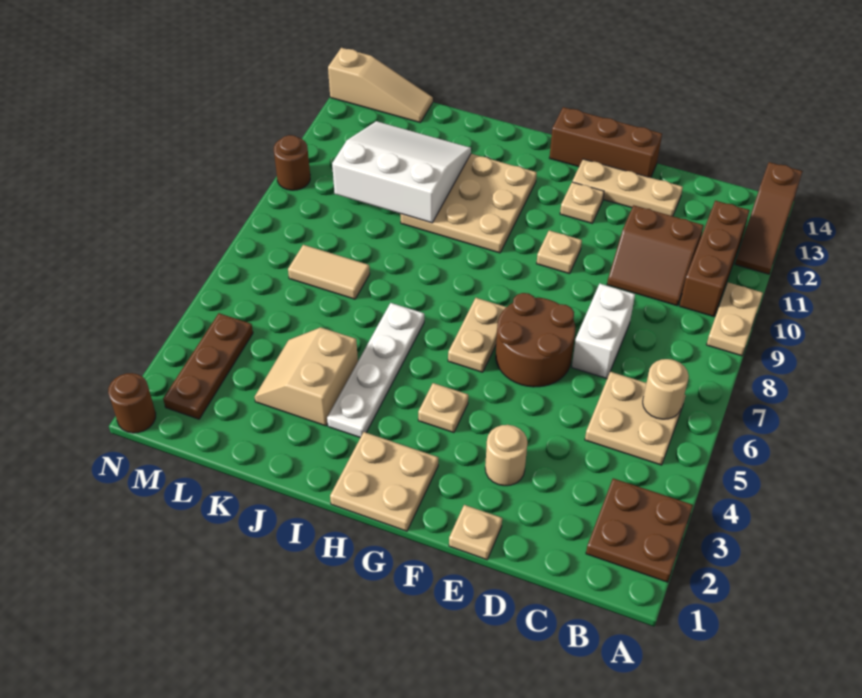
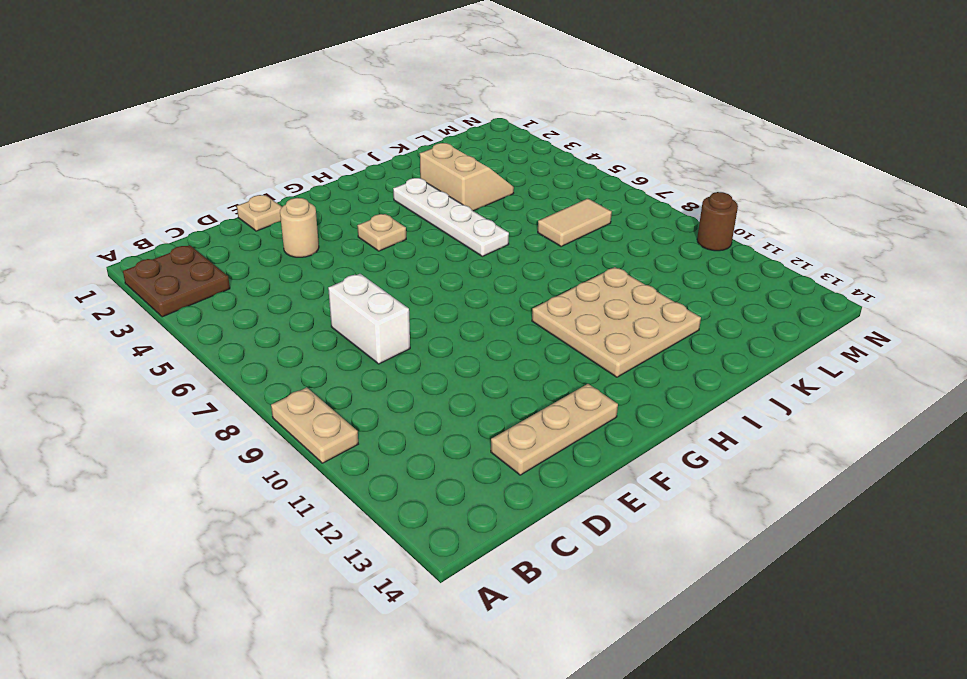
none -> brown 1x3 slope [735,162,803,274]
none -> tan 2x2 plate [585,372,686,465]
none -> brown 1x3 brick [679,201,750,317]

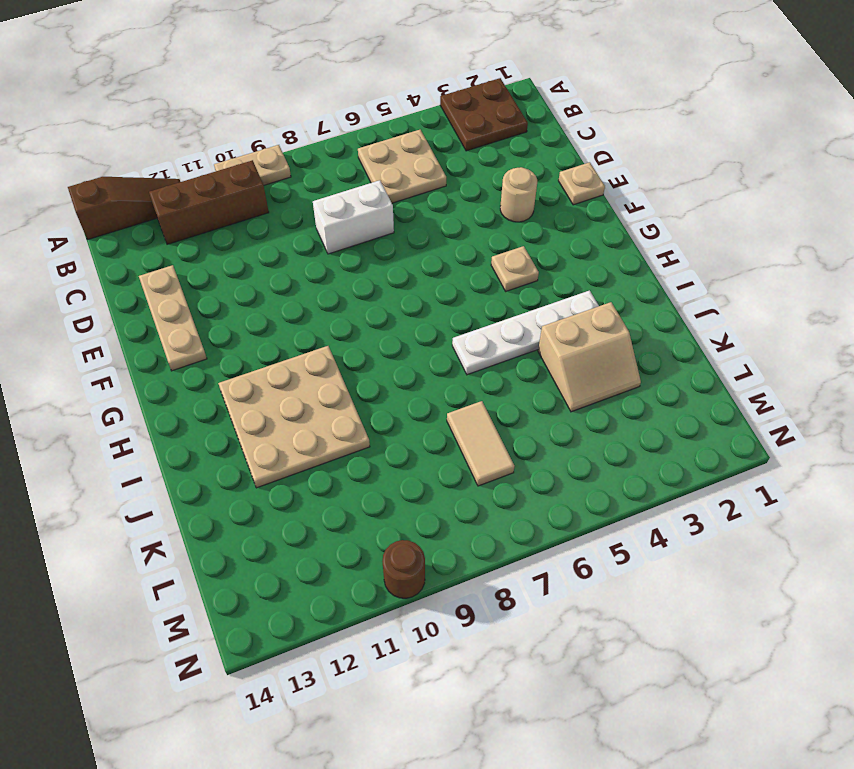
none -> brown 2x2 slope [607,205,704,306]
none -> brown 2x2 round brick [496,293,575,387]
none -> brown 1x3 brick [550,107,662,178]

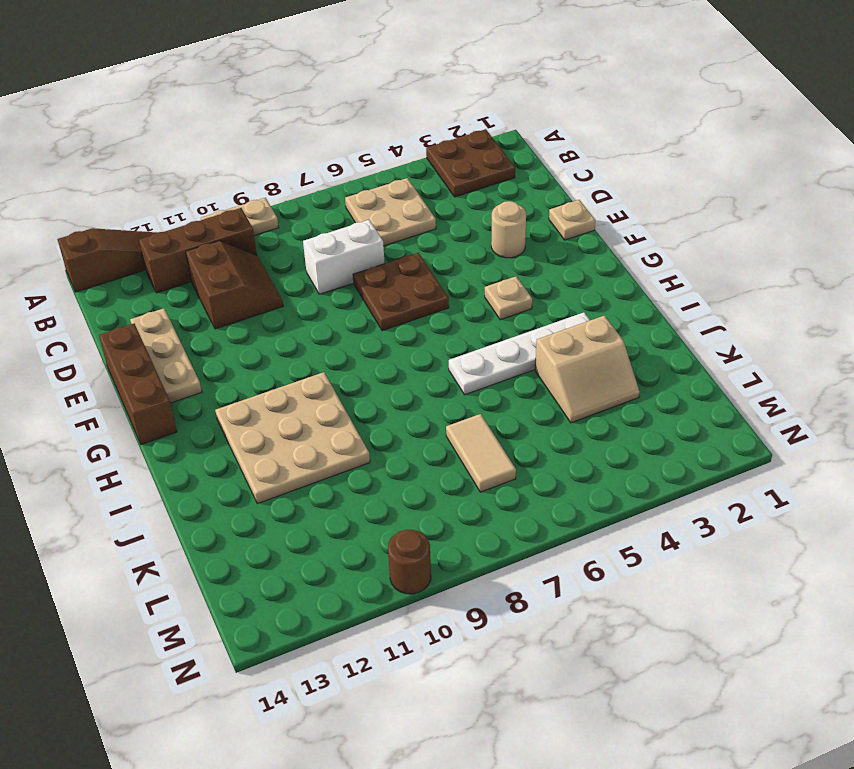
brown 2x2 plate [353,253,449,331] -> brown 2x2 round brick [496,293,575,387]
none -> tan 1x1 plate [537,230,582,274]
none -> tan 1x1 plate [560,182,604,223]
none -> tan 2x2 plate [330,432,438,531]

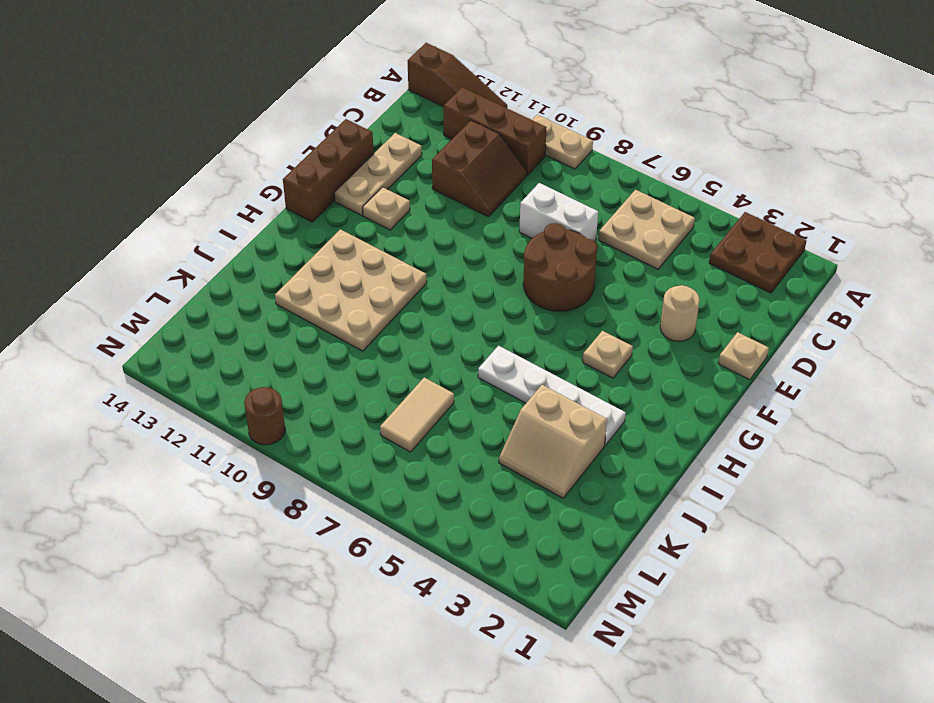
none -> tan 1x1 plate [537,230,582,274]
none -> tan 2x2 plate [330,432,438,531]
none -> tan 1x2 plate [448,298,506,372]

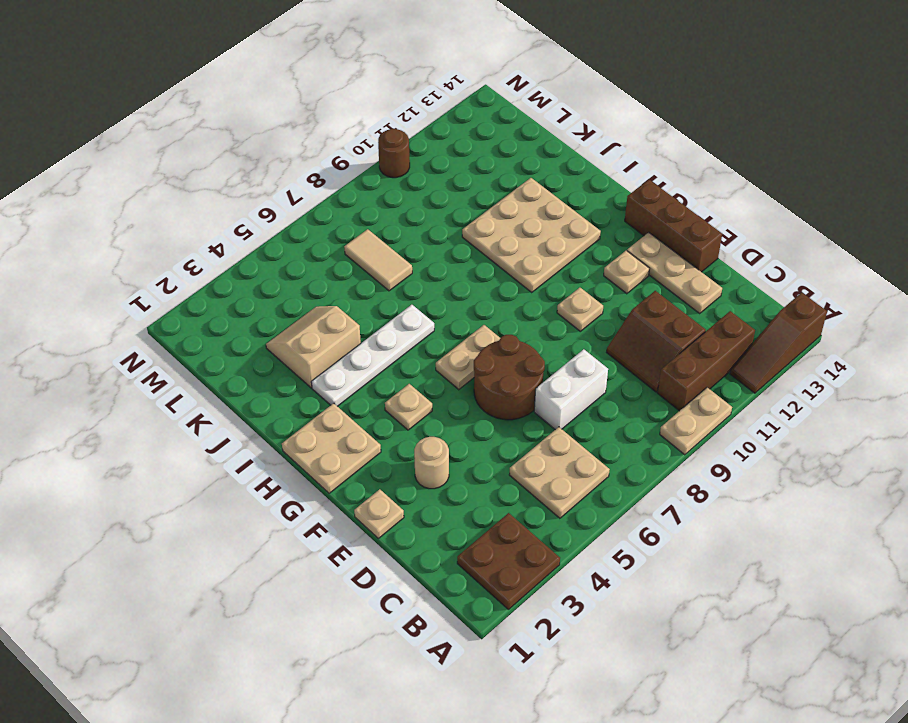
none -> tan 1x3 slope [328,48,433,123]
none -> brown 1x3 plate [163,313,253,419]
none -> brown 1x1 round brick [108,373,156,433]

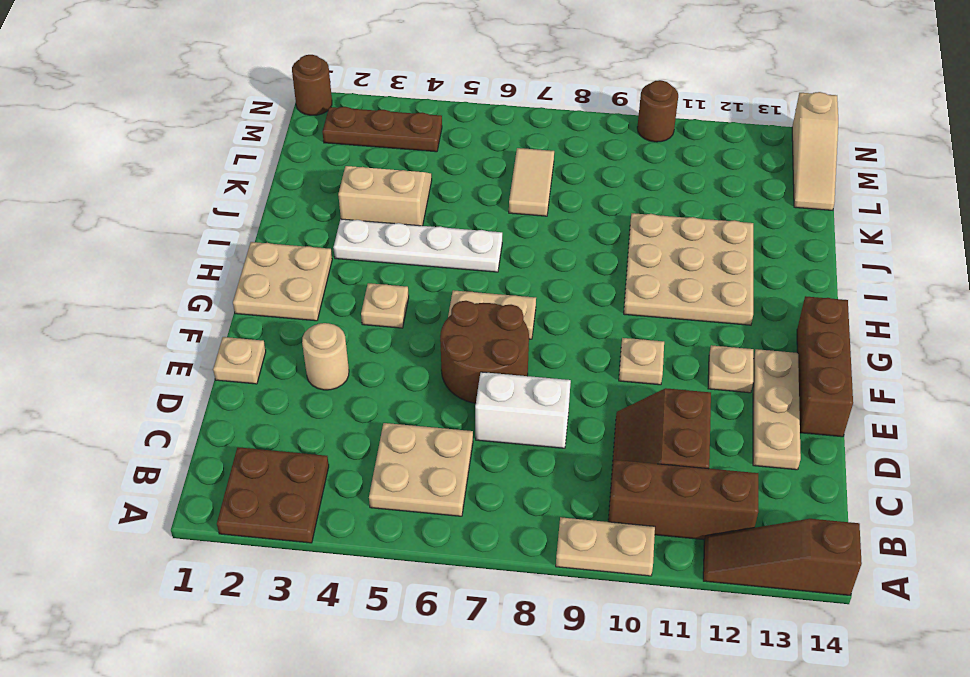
none -> tan 1x1 round brick [643,359,689,419]
none -> white 3x3 slope [332,121,471,223]

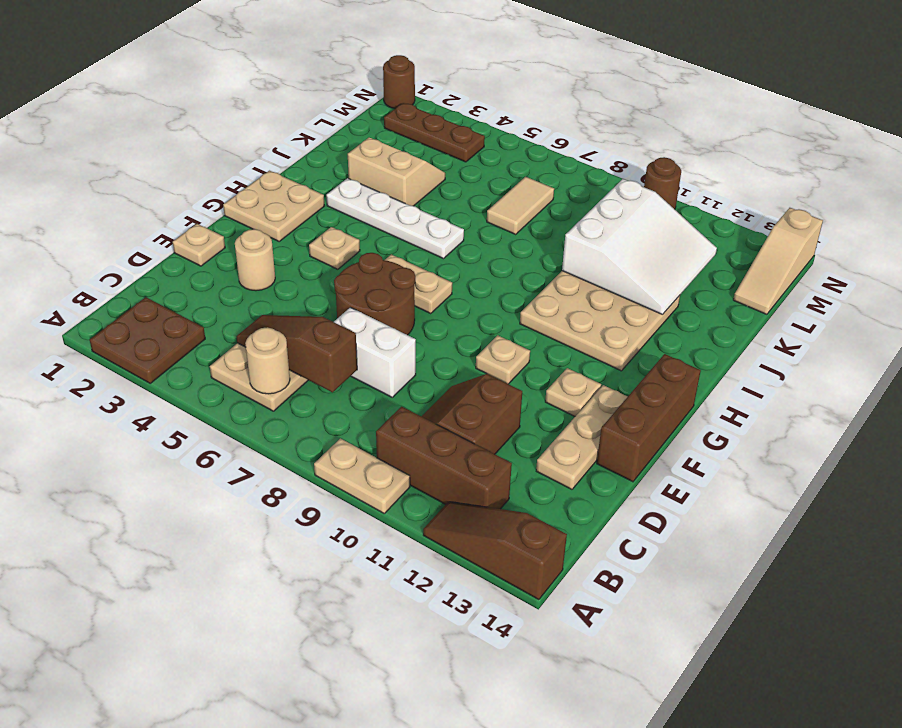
brown 1x3 slope [237,315,357,392] -> none

